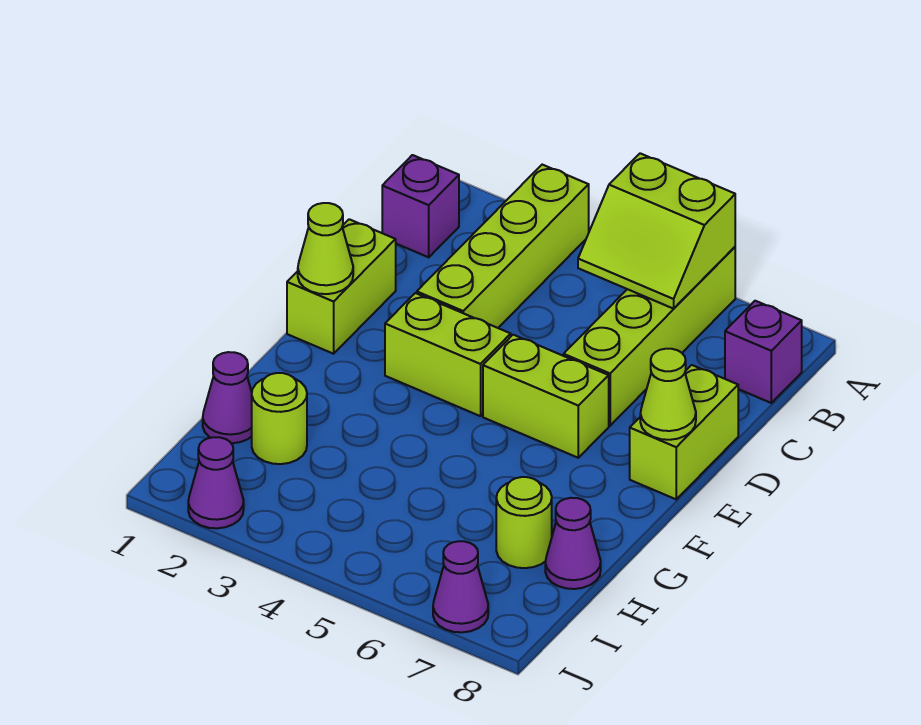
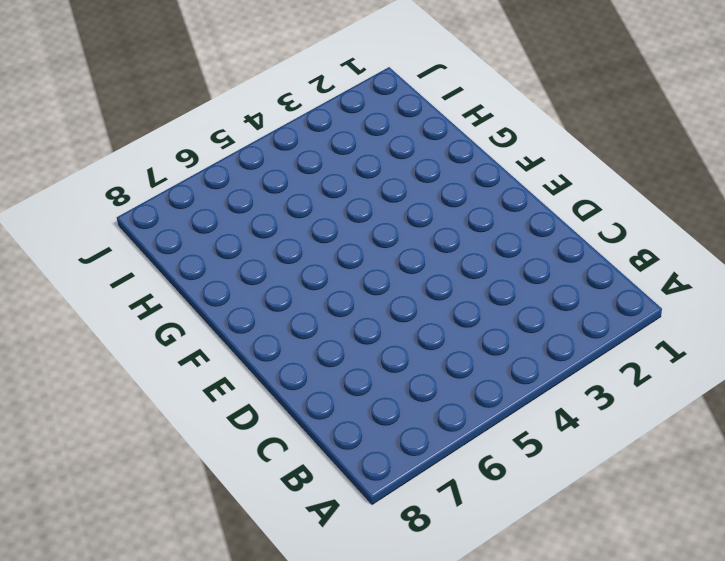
none -> lime 1x4 brick [417,165,589,328]
none -> lime 1x4 brick [564,247,735,426]
none -> purple 1x1 brick [382,155,459,257]

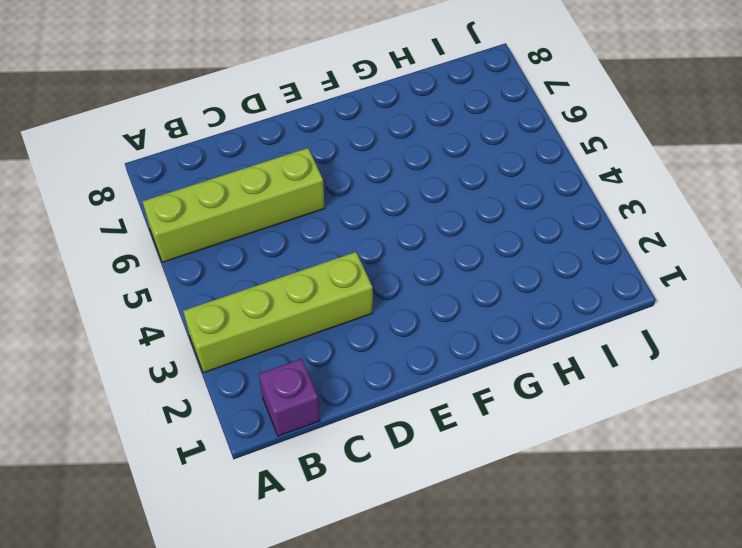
none -> purple 1x1 brick [725,301,802,403]
none -> lime 1x2 brick [287,219,396,354]
none -> lime 1x2 brick [630,365,738,499]

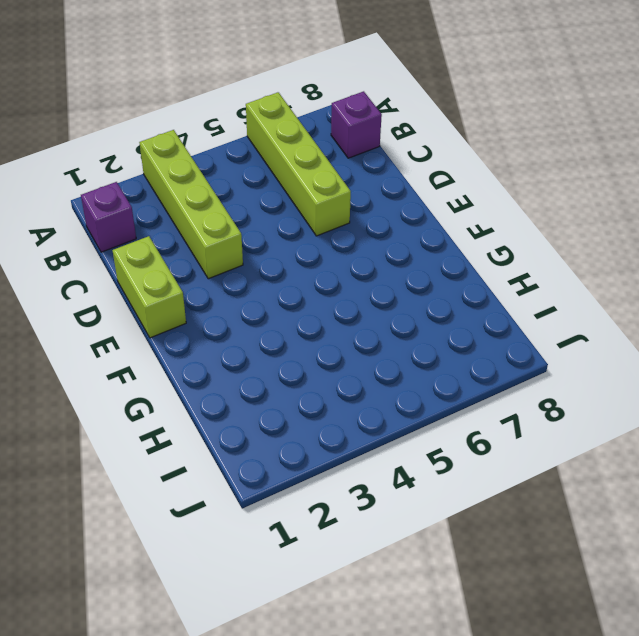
none -> lime 1x2 brick [630,365,738,499]
none -> lime 1x2 brick [385,293,511,416]
none -> lime 1x2 brick [483,335,609,458]

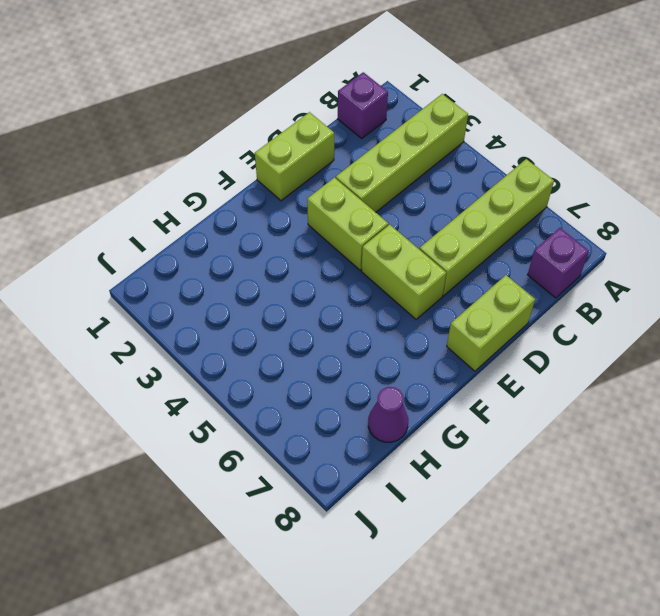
none -> purple 1x1 cone [203,352,252,443]
none -> lime 1x1 round brick [252,373,307,464]
none -> lime 1x1 round brick [496,477,552,568]

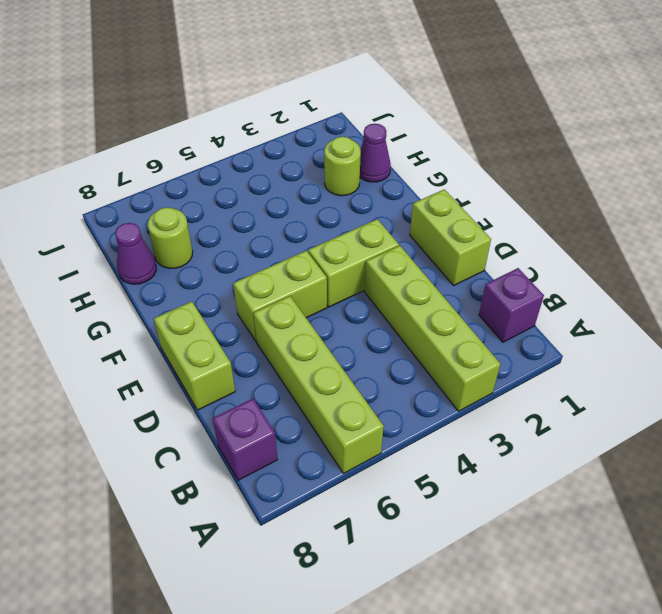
none -> purple 1x1 cone [188,437,244,528]
none -> purple 1x1 cone [433,541,488,632]
none -> lime 2x2 slope [578,153,735,309]

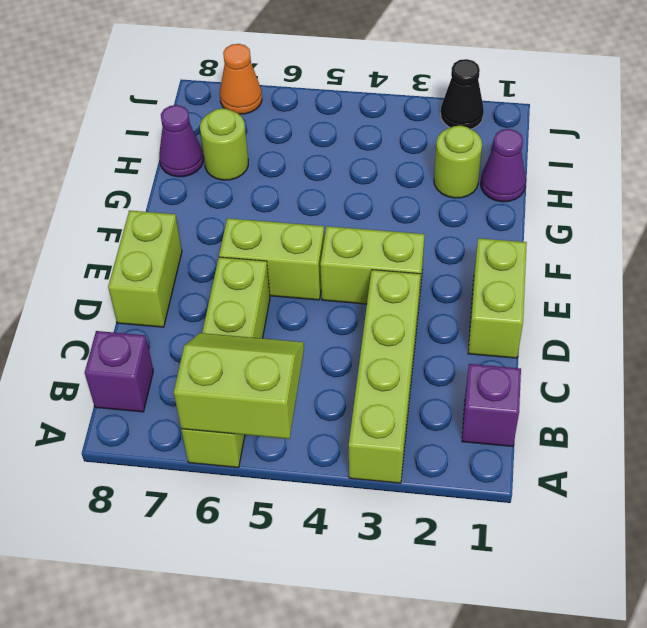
black 1x1 cone [441,59,484,129] -> purple 1x1 cone [188,437,244,528]
orange 1x1 cone [220,44,262,114] -> purple 1x1 cone [433,541,488,632]
none -> lime 1x1 cone [298,203,353,294]
none -> lime 1x1 cone [640,349,696,440]

